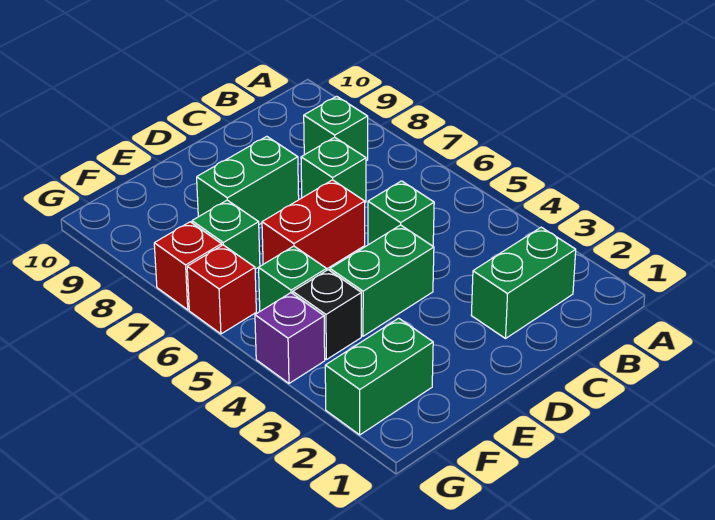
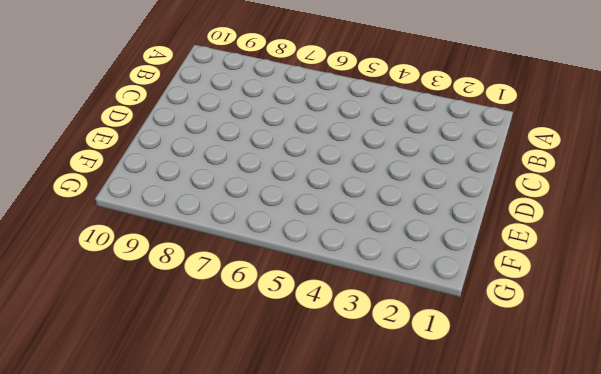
none -> green 1x2 brick [471,227,576,338]
none -> green 1x1 brick [304,96,368,161]
none -> green 1x1 brick [368,181,434,246]

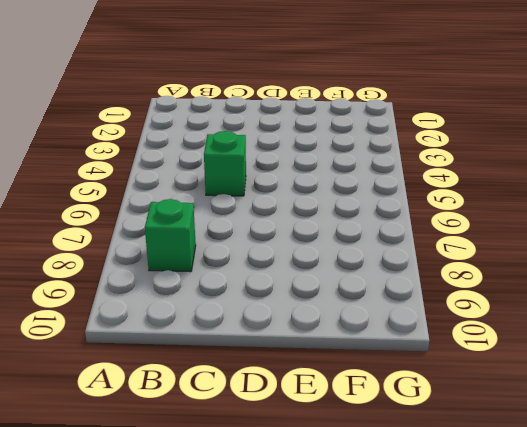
none -> green 1x2 brick [471,227,576,338]
none -> green 1x1 brick [301,137,366,203]
none -> green 1x2 brick [330,225,434,336]

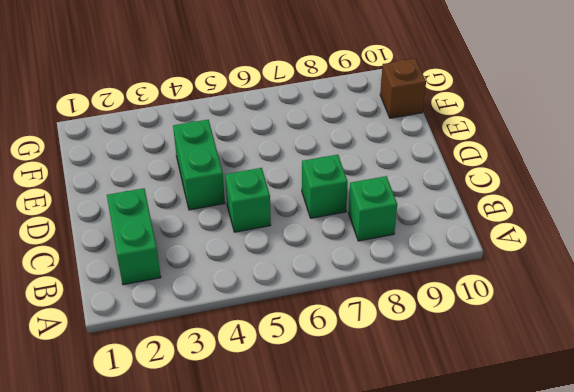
brown 1x1 brick [380,59,426,118] -> none
none -> red 1x2 brick [262,180,365,269]
none -> green 1x2 brick [197,136,299,224]
none -> green 1x2 brick [325,318,433,435]

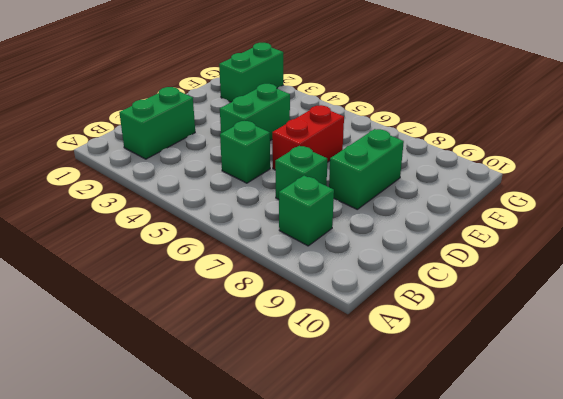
none -> black 1x1 brick [293,270,361,360]
none -> green 1x1 brick [259,246,327,311]
none -> green 1x1 brick [192,200,260,269]

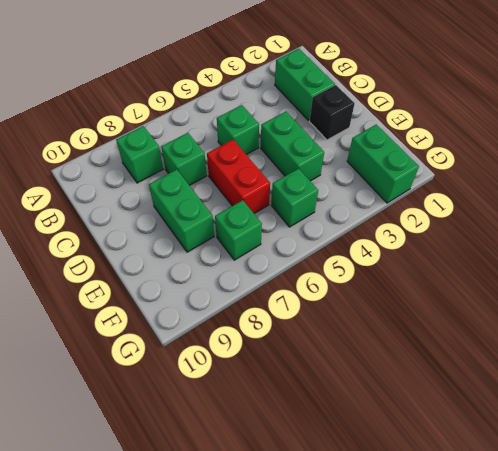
black 1x1 brick [309,85,355,140] -> black 1x1 brick moved to [293,270,361,360]
none -> purple 1x1 brick [255,293,325,383]
none -> red 1x1 brick [187,245,256,334]
none -> red 1x1 brick [154,222,222,310]

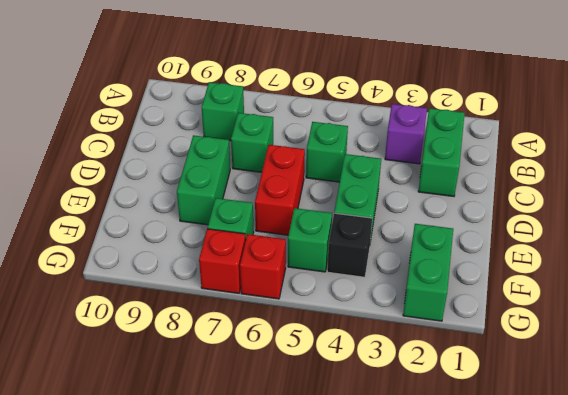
purple 1x1 brick [385,104,427,164] -> purple 1x1 brick moved to [255,293,325,383]

